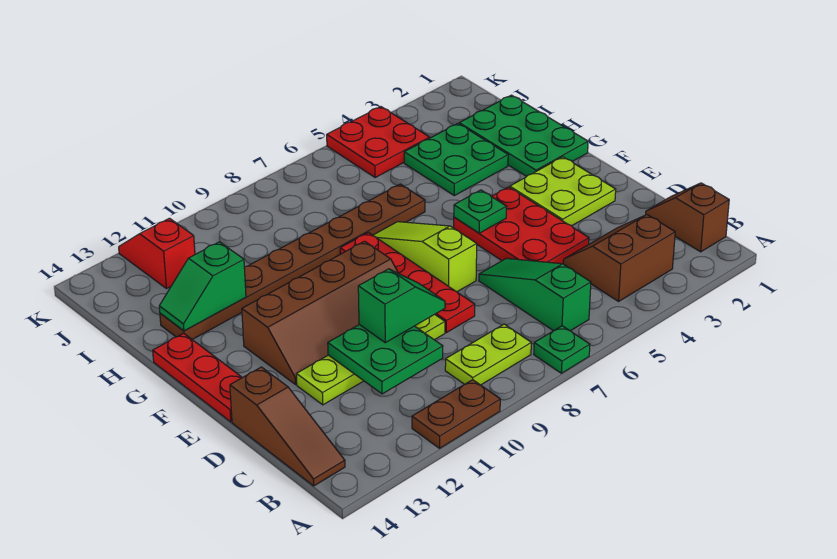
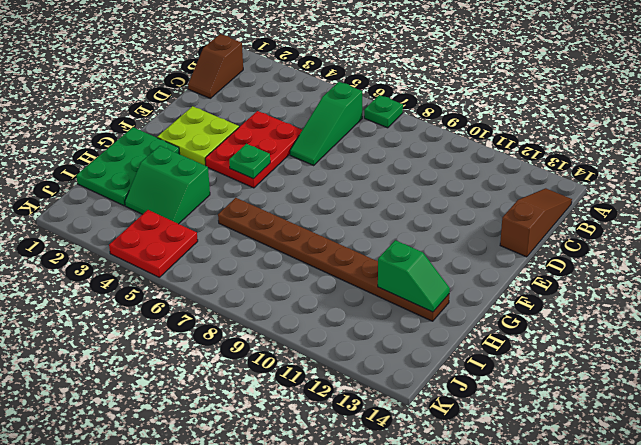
green 2x2 slope [125,146,210,224] -> green 2x2 plate [404,124,508,196]
none -> brown 1x2 plate [412,380,500,448]
none -> brown 2x2 slope [563,215,675,301]
none -> lime 1x2 plate [445,324,531,385]

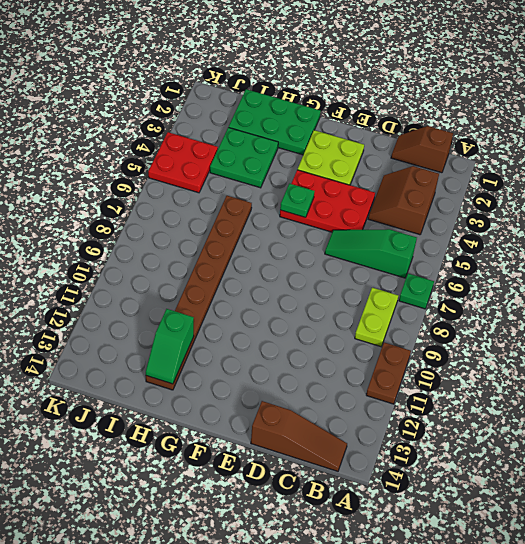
none -> red 1x4 plate [340,232,475,333]
none -> lime 1x4 plate [296,314,445,405]
none -> lime 1x3 slope [373,222,477,292]

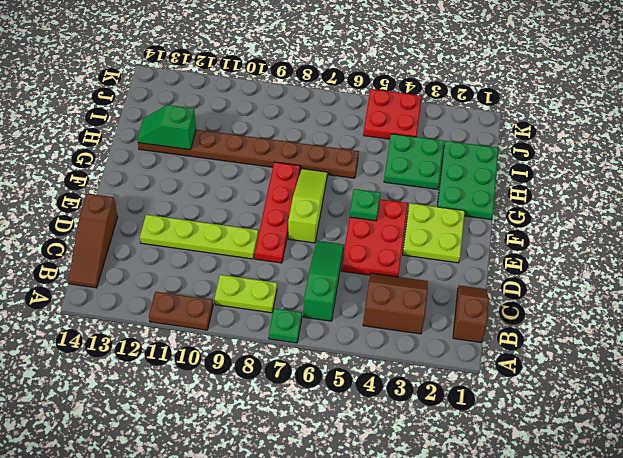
none -> brown 2x4 slope [242,241,398,384]
none -> red 1x3 plate [153,333,242,422]
none -> red 1x2 slope [119,218,195,289]

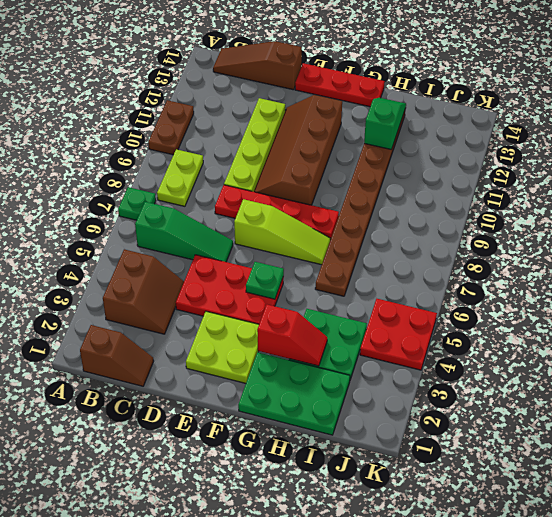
red 1x2 slope [257,305,327,366] -> red 1x2 slope moved to [119,218,195,289]
none -> green 2x2 plate [328,325,443,394]
none -> green 1x2 slope [358,269,445,343]

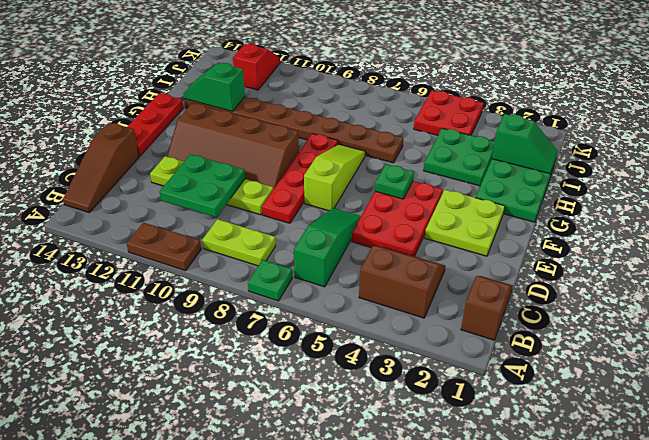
green 1x2 slope [492,114,558,174] -> green 1x2 slope moved to [358,269,445,343]

